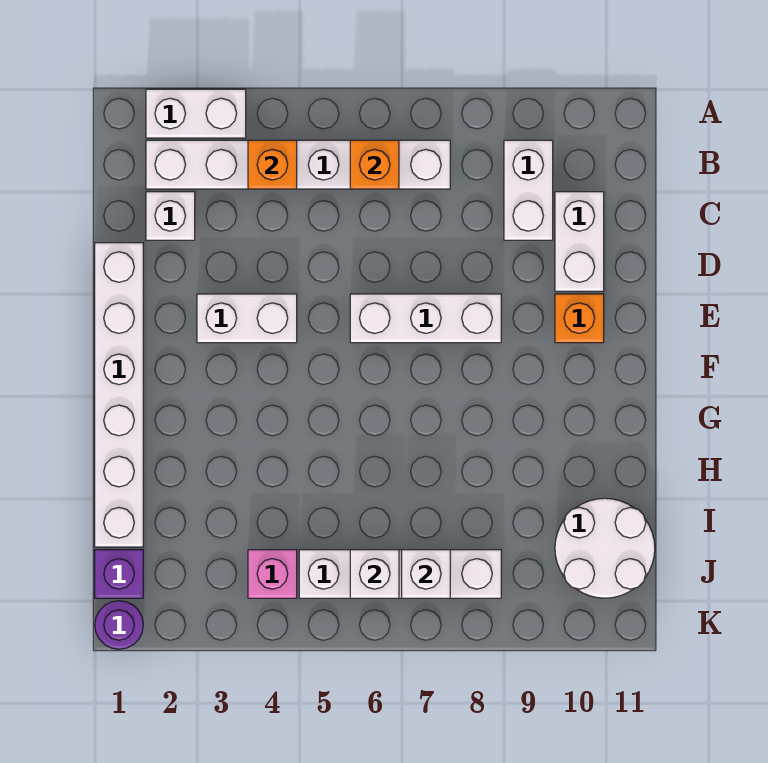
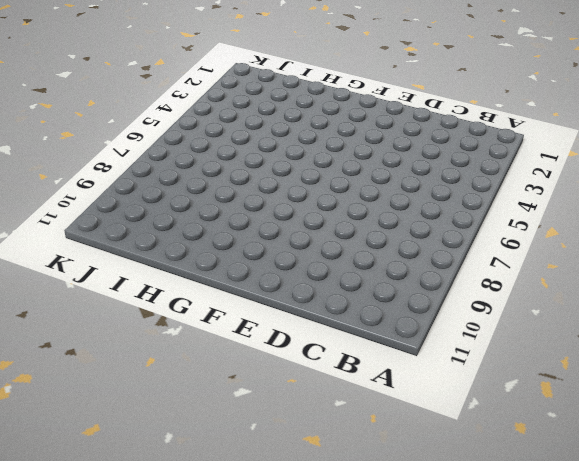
none -> white 1x2 brick [146,89,246,138]
none -> white 1x6 brick [146,140,450,189]
none -> white 1x2 brick [504,140,553,240]

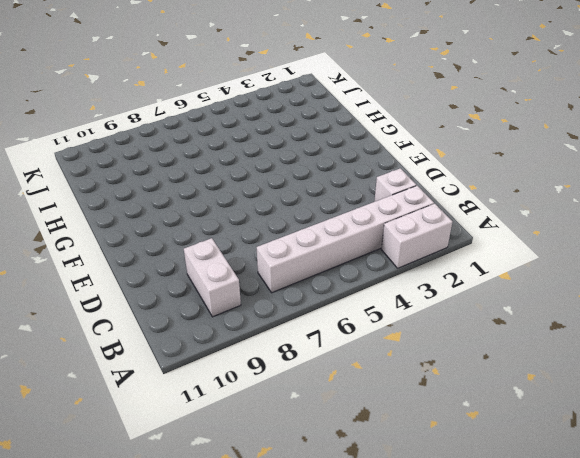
none -> white 1x2 brick [555,192,604,291]
none -> white 1x6 brick [95,243,143,547]
none -> white 1x2 brick [197,294,297,343]

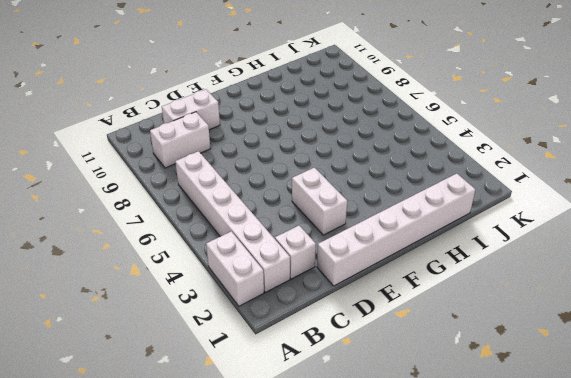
none -> white 1x3 brick [350,294,501,343]
none -> orange 1x1 brick [555,294,604,343]
none -> white 2x2 round brick [555,498,655,598]

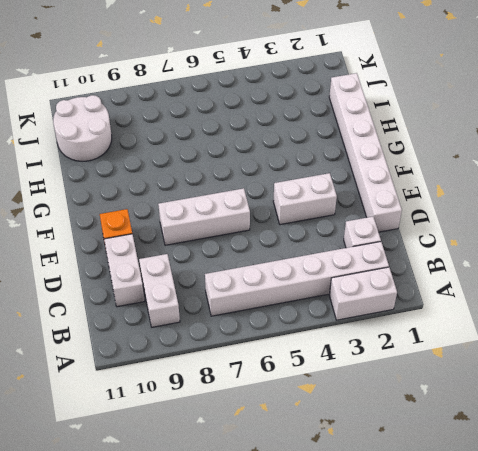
none -> purple 1x1 brick [95,550,143,598]
none -> pink 1x1 brick [248,550,297,598]
none -> white 1x4 brick [299,550,501,598]

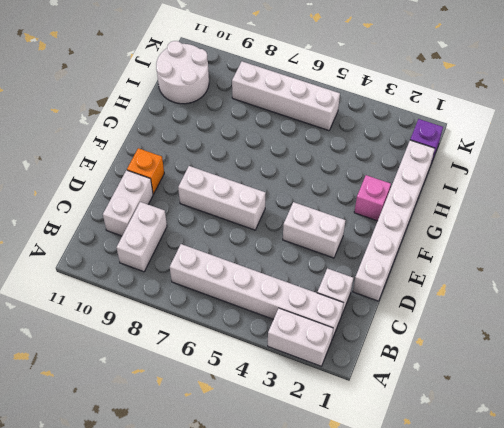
pink 1x1 brick [354,175,391,221] -> pink 1x1 brick moved to [248,550,297,598]
none -> purple 1x1 round brick [95,601,143,649]
none -> orange 1x1 brick [248,140,297,189]
none -> orange 1x1 brick [350,140,399,189]

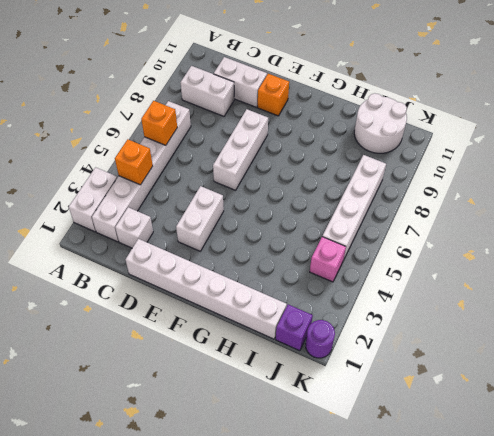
none -> white 1x1 brick [350,550,399,598]
none -> white 1x1 brick [402,550,450,598]

